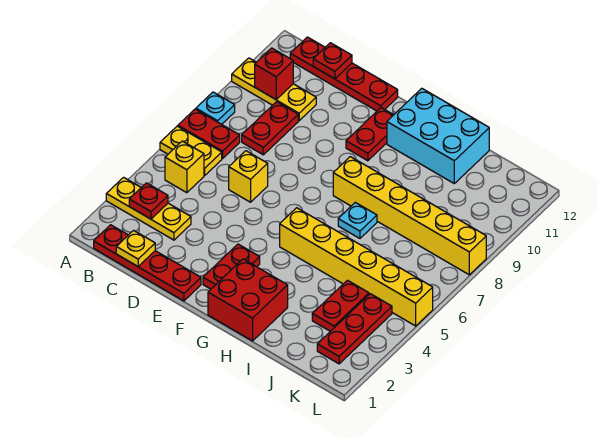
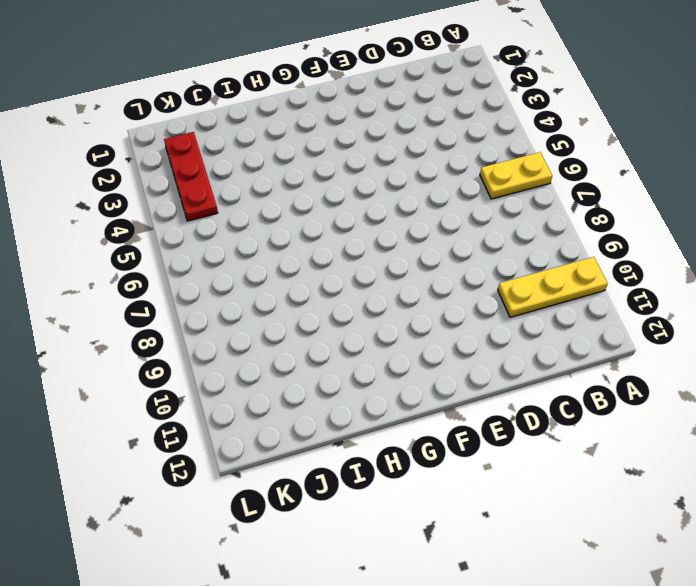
none -> yellow 1x3 plate [106,177,191,240]
none -> red 1x2 plate [178,109,240,158]
none -> cyan 1x1 plate [196,92,235,124]

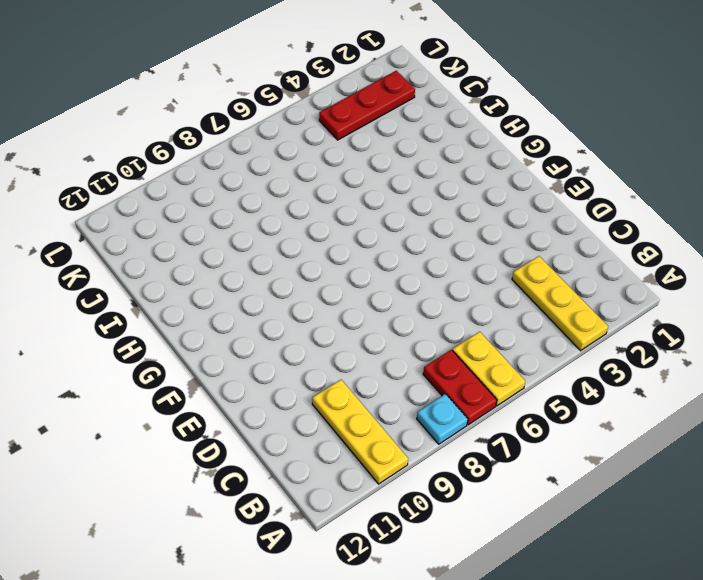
none -> red 1x4 plate [94,225,201,301]
none -> yellow 1x1 brick [165,141,204,193]
none -> red 1x4 plate [290,37,398,111]

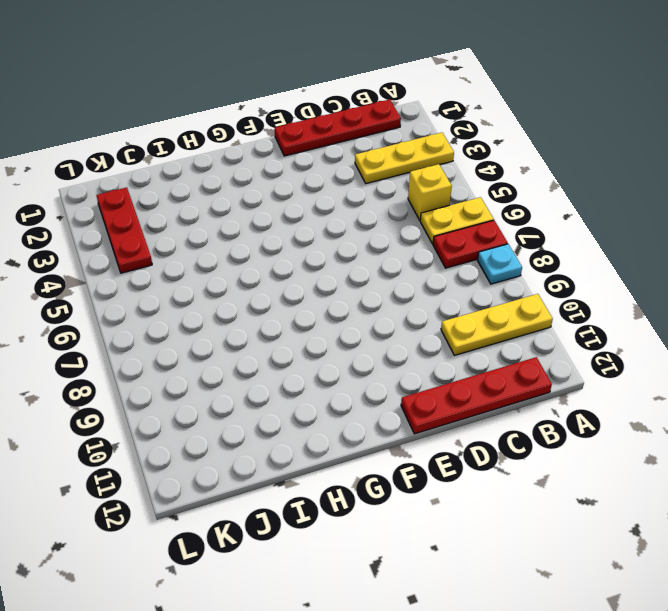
none -> red 1x2 plate [242,102,298,155]
none -> yellow 1x1 brick [229,151,268,202]
none -> red 1x2 plate [203,244,260,289]

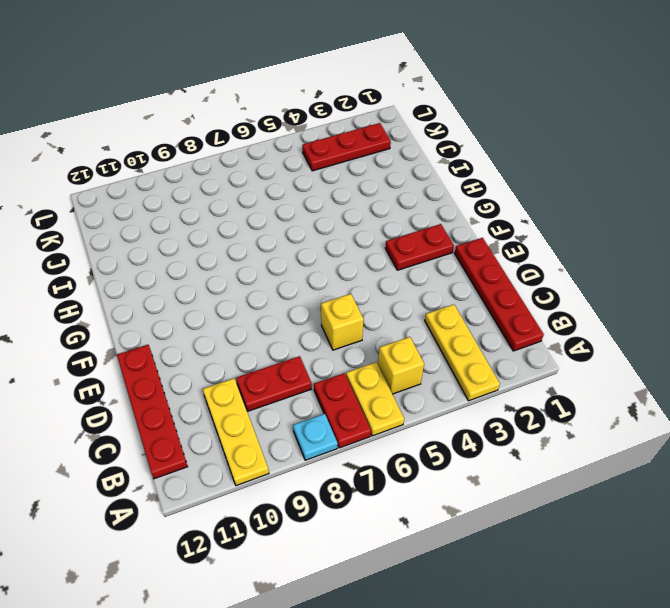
none -> red 1x2 plate [346,108,393,161]
none -> red 2x2 brick [208,259,288,341]
none -> yellow 1x6 brick [280,208,433,326]

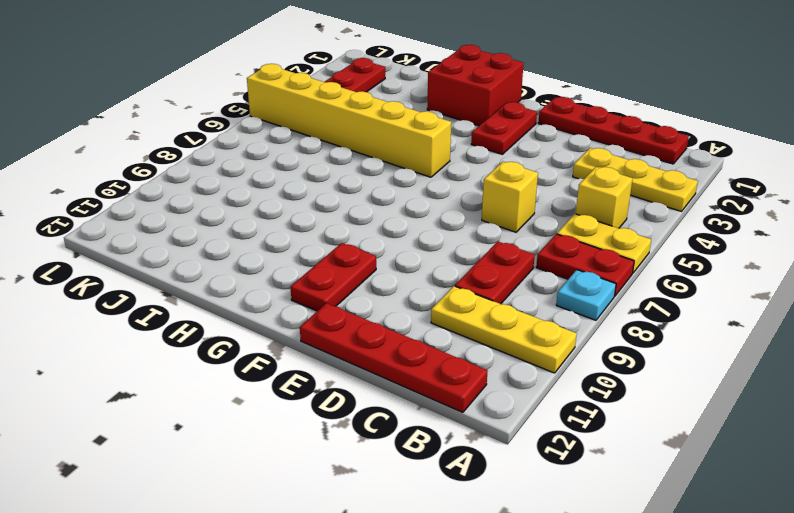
none -> yellow 1x6 brick [333,157,486,275]
none -> cyan 2x3 brick [387,88,489,183]
none -> cyan 1x1 plate [338,202,377,238]

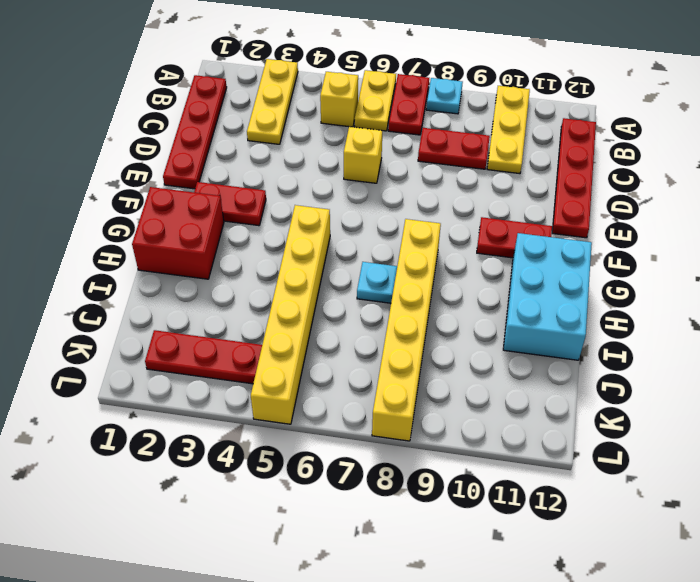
none -> red 1x2 plate [312,280,369,331]
none -> red 1x1 plate [129,183,168,219]
none -> red 1x1 brick [255,48,293,99]

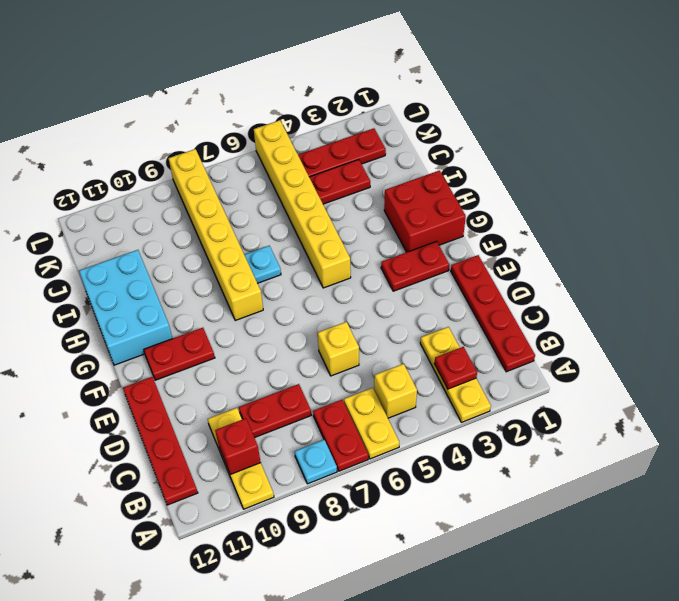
none -> yellow 1x1 plate [116,230,155,266]
none -> red 1x1 plate [313,43,352,79]

